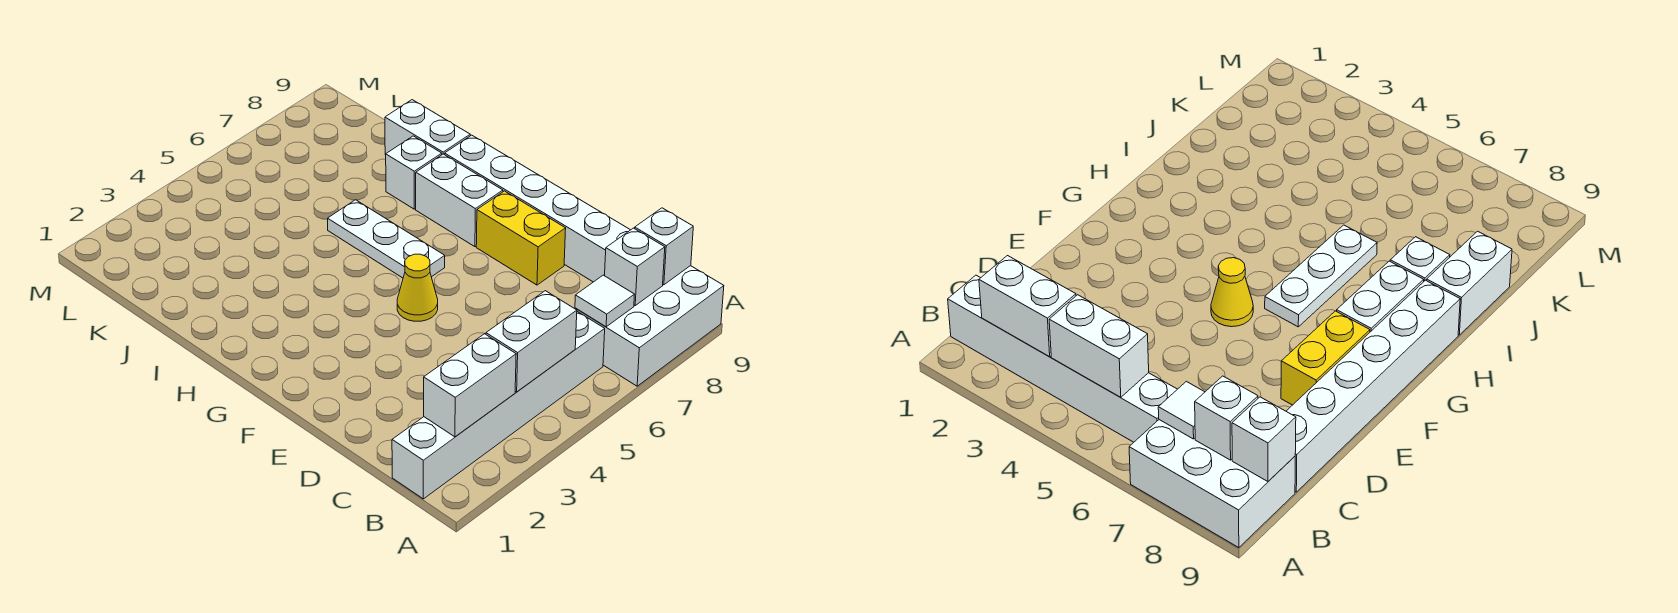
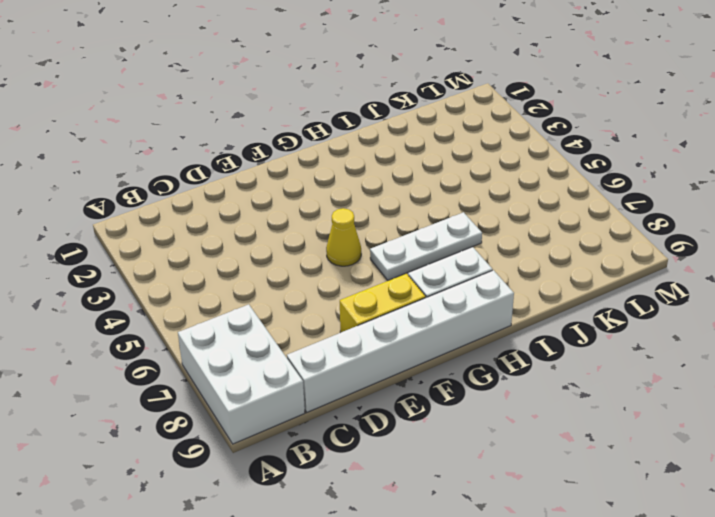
none -> white 1x6 brick [392,312,605,499]
none -> white 1x1 brick [386,136,442,209]
none -> white 1x2 brick [385,100,470,155]

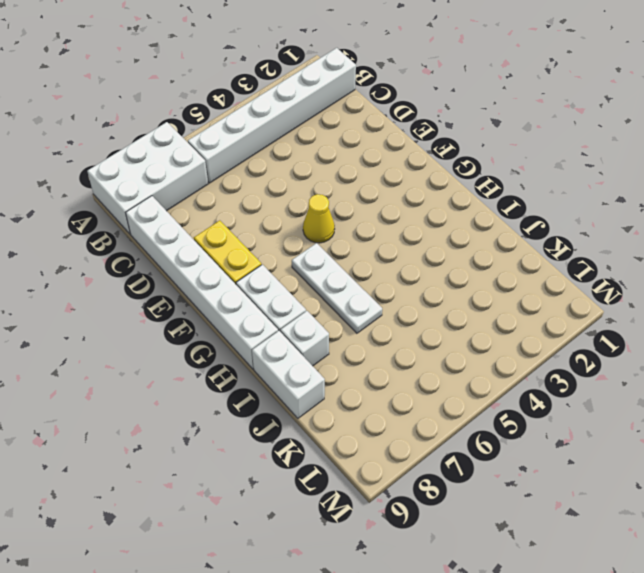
none -> white 1x2 brick [424,334,516,437]
none -> white 1x2 brick [486,291,577,392]
none -> white 1x1 tile [575,275,635,327]

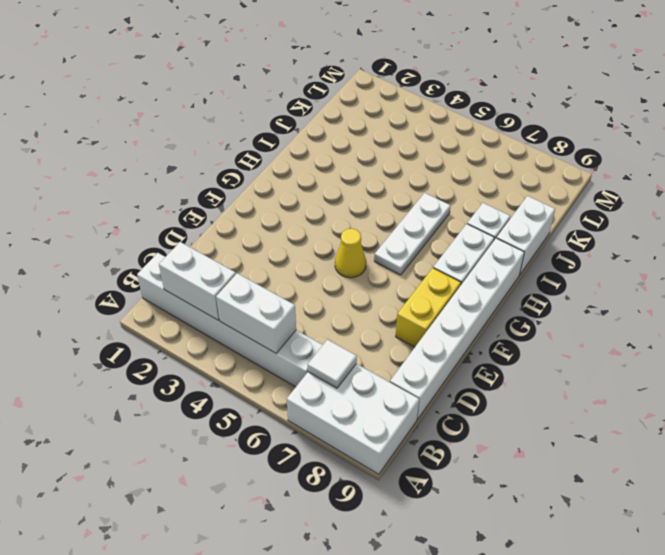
none -> white 1x1 brick [605,228,665,305]
none -> white 1x1 brick [635,208,693,285]

